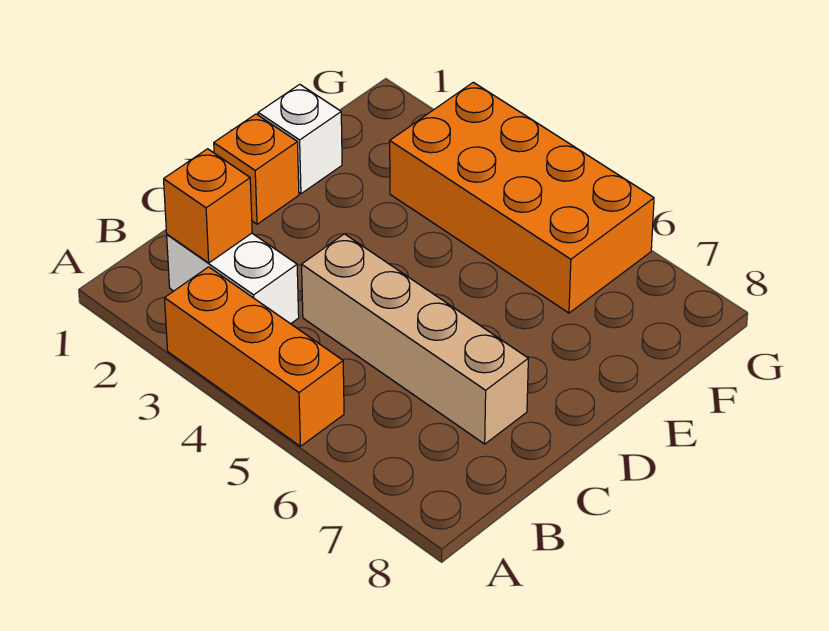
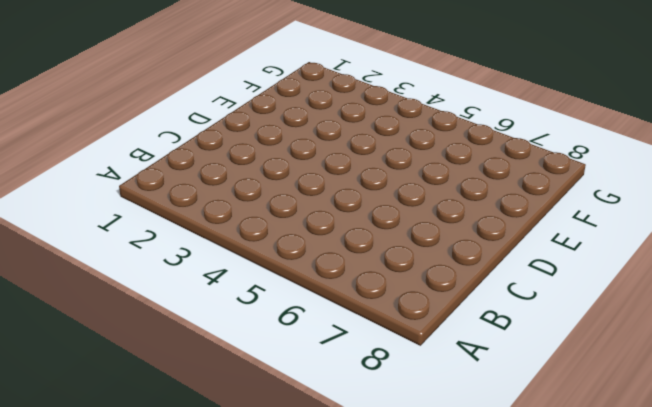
none -> orange 1x3 brick [165,267,344,446]
none -> white 1x2 brick [167,233,299,324]

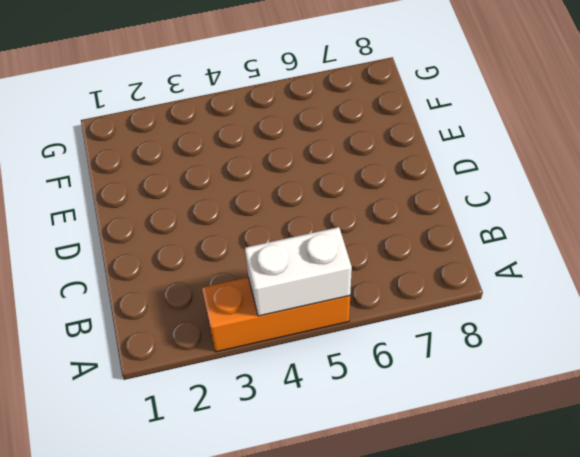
white 1x2 brick [245,227,352,316] -> white 1x2 brick moved to [167,233,299,324]
none -> tan 1x4 brick [302,234,528,444]
none -> orange 1x1 brick [214,114,299,224]

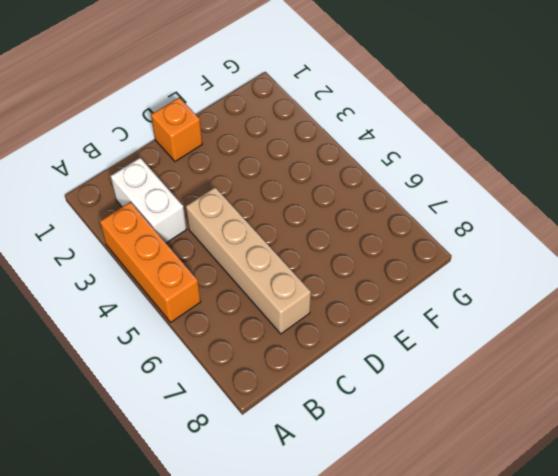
none -> white 1x1 brick [258,84,342,194]
none -> orange 2x4 brick [390,82,654,313]

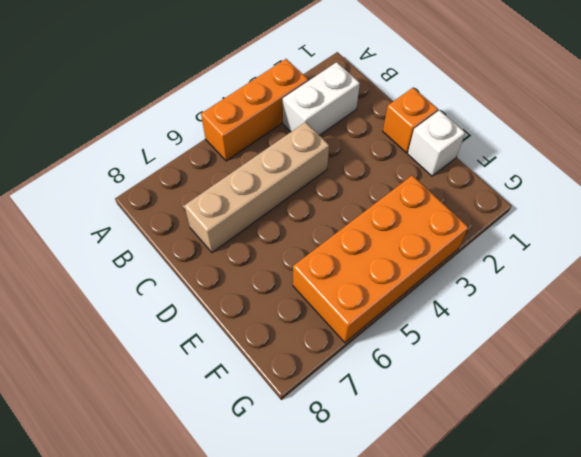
none -> orange 1x1 brick [164,149,252,263]

